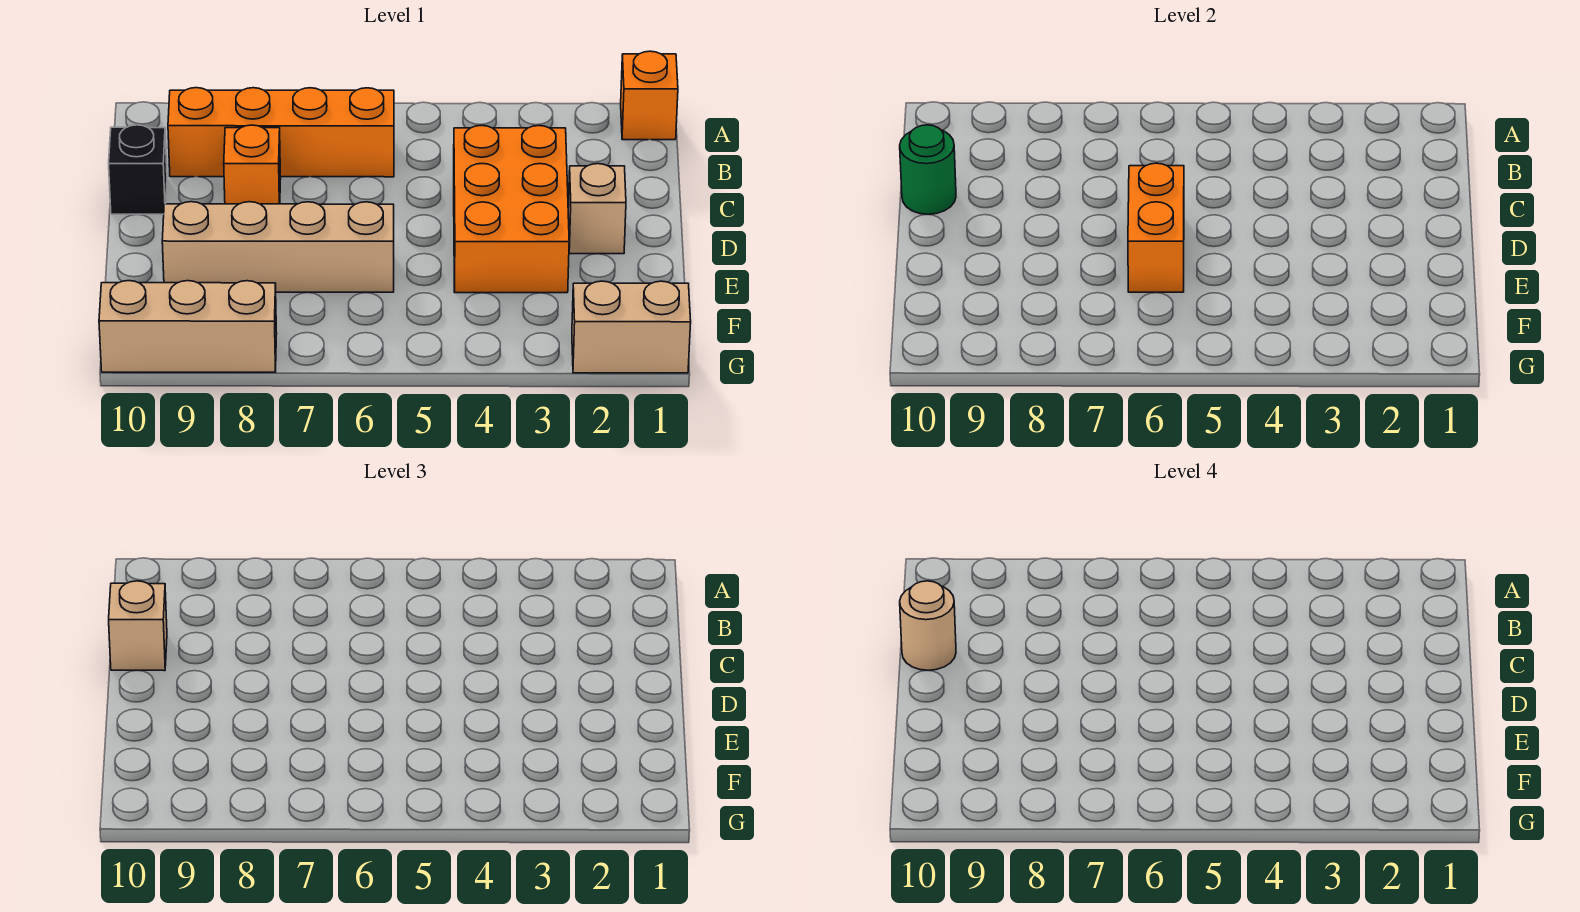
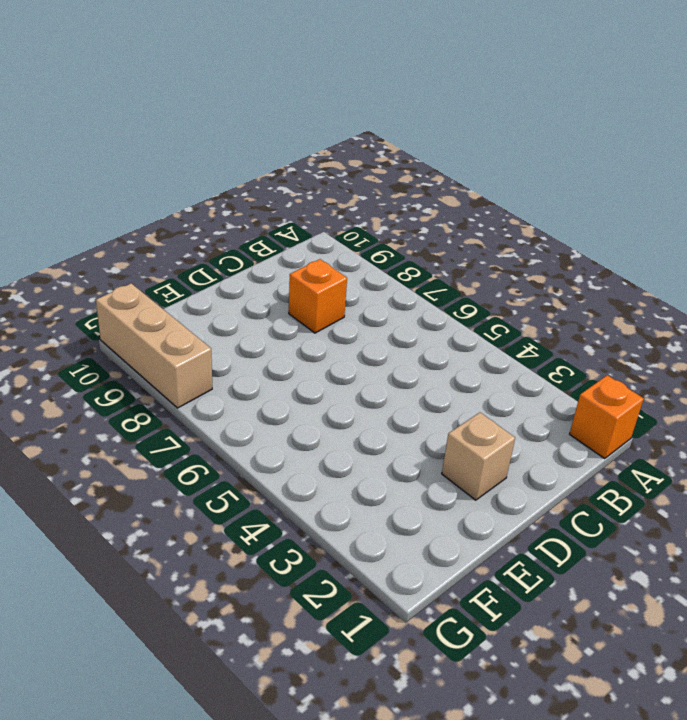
none -> orange 1x4 brick [168,88,394,177]
none -> orange 2x3 brick [454,125,569,293]
none -> black 1x1 brick [109,125,167,214]

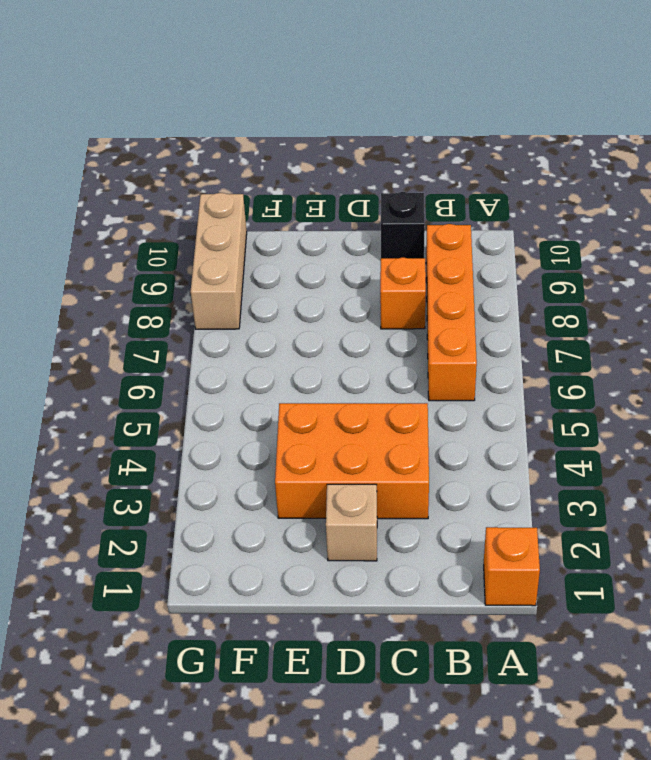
none -> tan 1x4 brick [162,202,394,292]
none -> tan 1x2 brick [572,281,691,373]
none -> green 1x1 round brick [900,125,956,214]

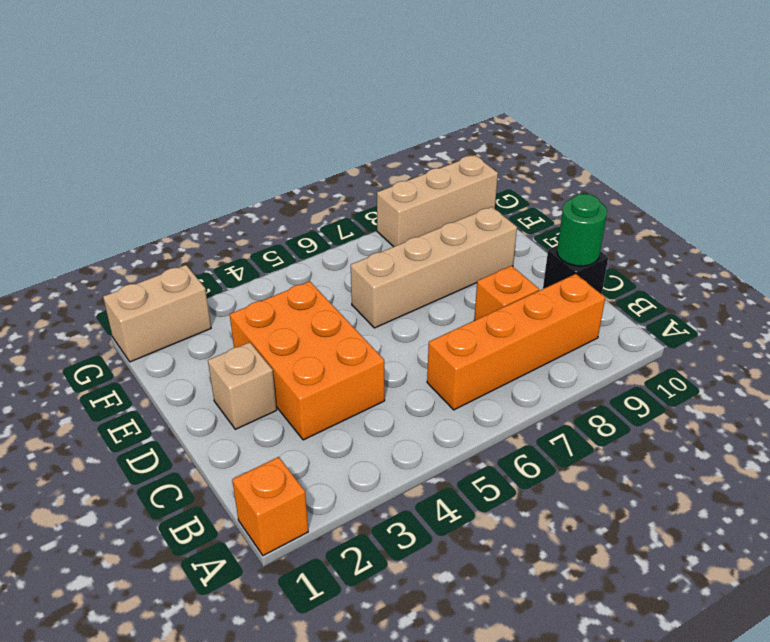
none -> orange 1x2 brick [1128,163,1184,292]
none -> tan 1x1 brick [109,581,167,671]
none -> tan 1x1 round brick [900,581,956,670]

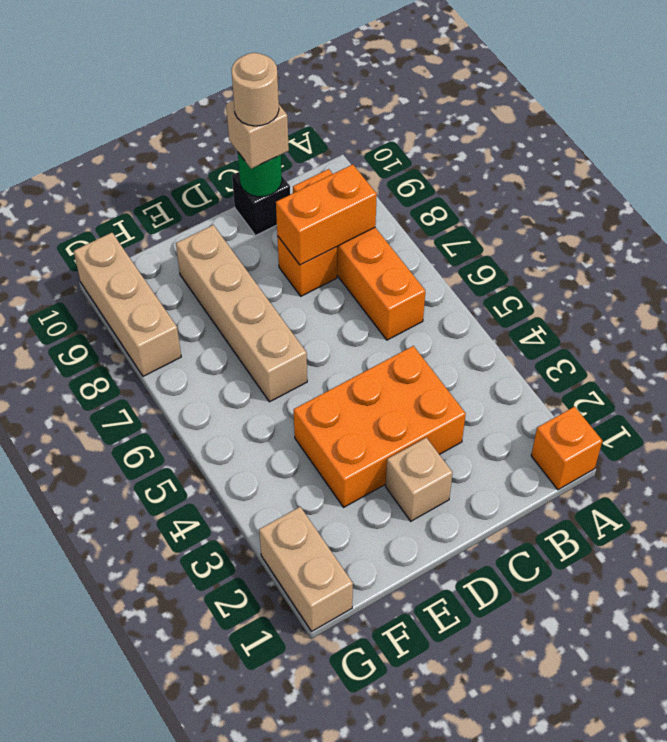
orange 1x2 brick [276,164,377,265] -> orange 1x2 brick moved to [1128,163,1184,292]

